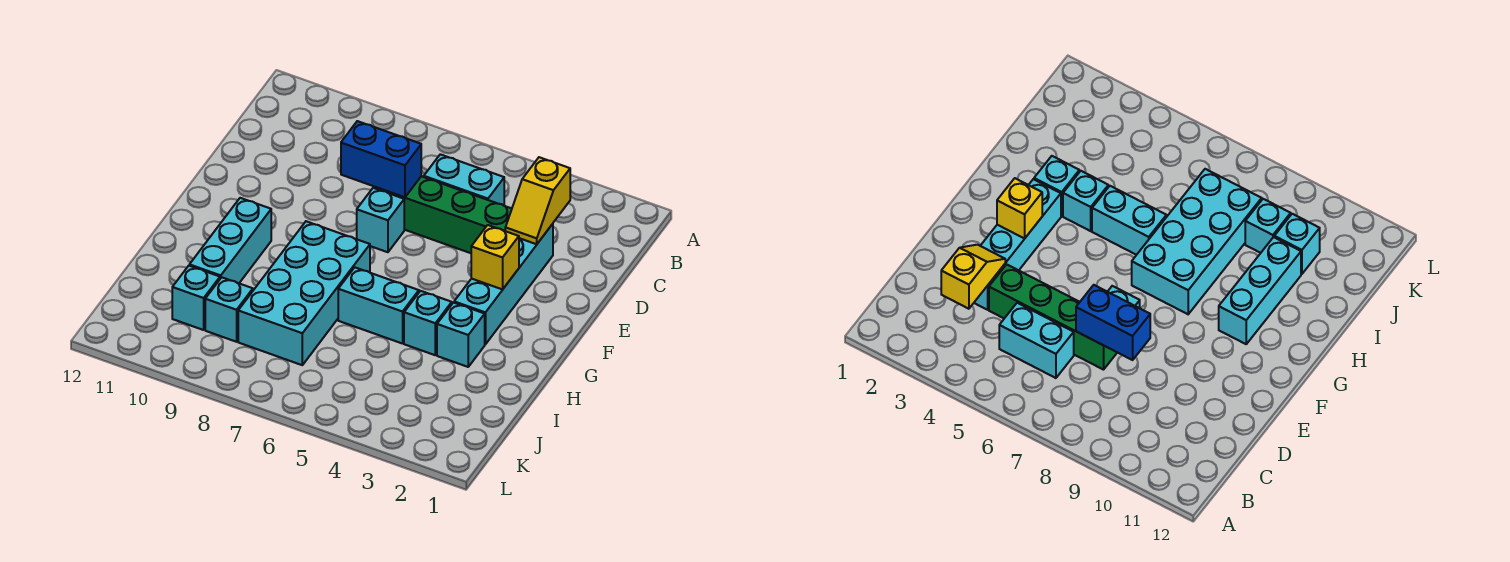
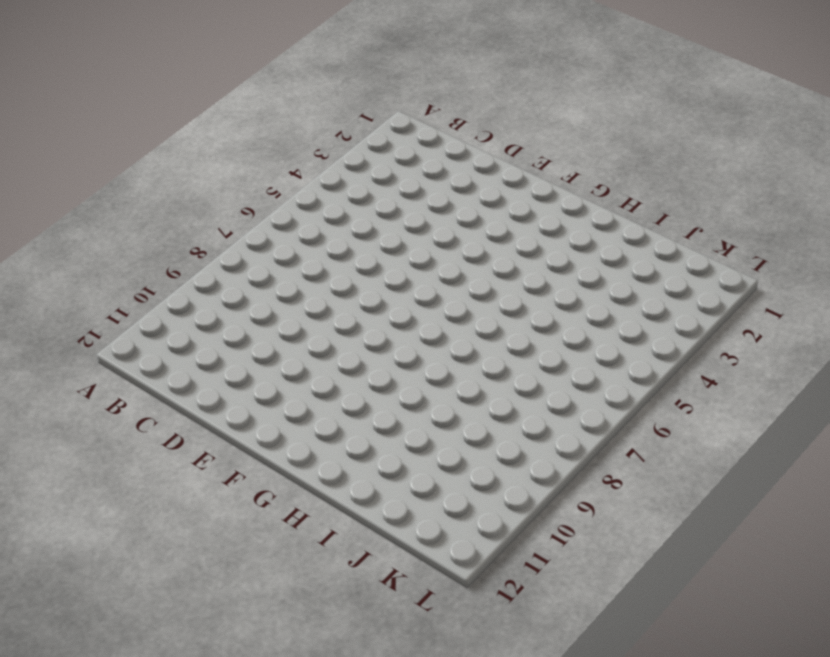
none -> cyan 1x2 brick [424,154,504,205]
none -> cyan 1x4 brick [454,224,553,344]
none -> green 1x4 brick [374,176,512,253]

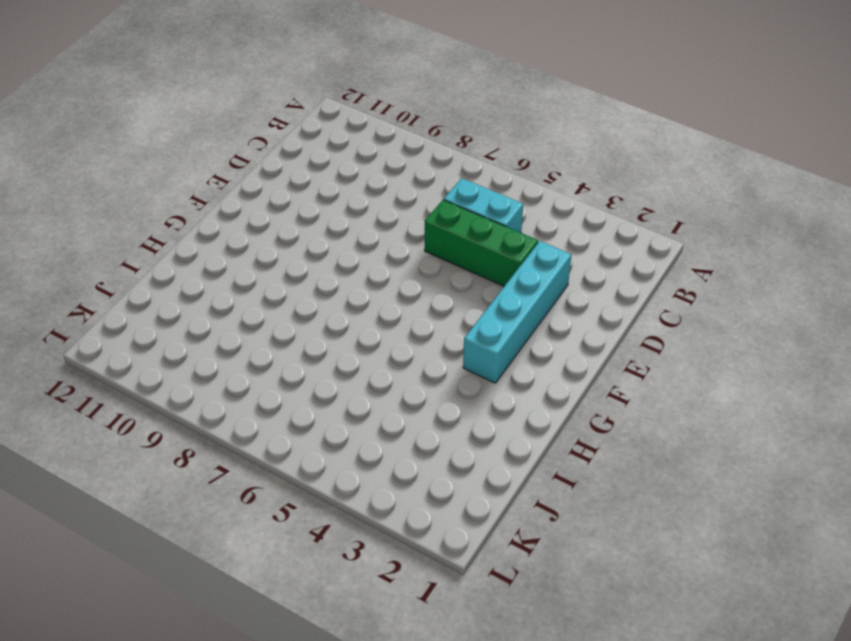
green 1x3 brick [425,200,538,286] -> green 1x4 brick [374,176,512,253]
none -> cyan 1x1 brick [357,188,404,252]
none -> cyan 2x4 brick [238,221,370,365]
none -> cyan 1x3 brick [189,198,271,283]

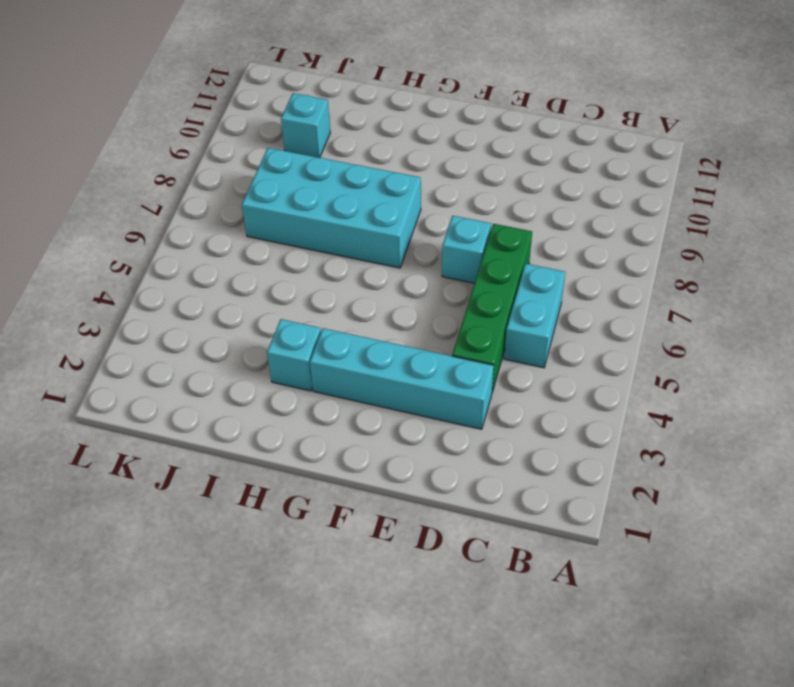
none -> cyan 1x3 brick [189,198,271,283]
none -> cyan 1x1 brick [404,291,452,355]
none -> cyan 1x2 brick [338,267,419,344]

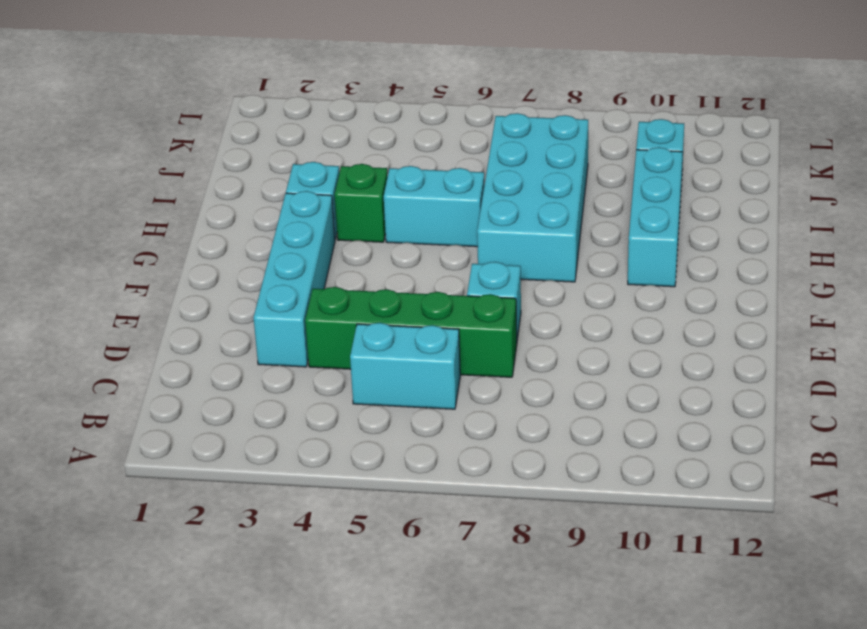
green 1x1 brick [335,164,388,242] -> cyan 1x1 brick [404,291,452,355]
none -> cyan 1x1 brick [205,277,253,342]
none -> yellow 1x2 slope [505,157,570,244]
none -> blue 1x2 brick [341,121,421,197]

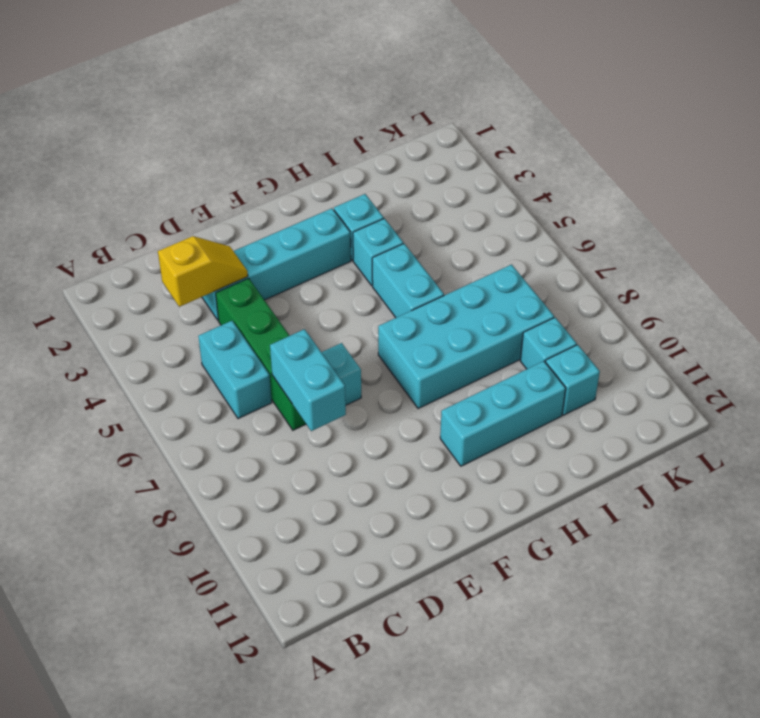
cyan 1x2 brick [270,329,346,431] -> blue 1x2 brick [341,121,421,197]
none -> yellow 1x1 brick [471,225,519,289]

